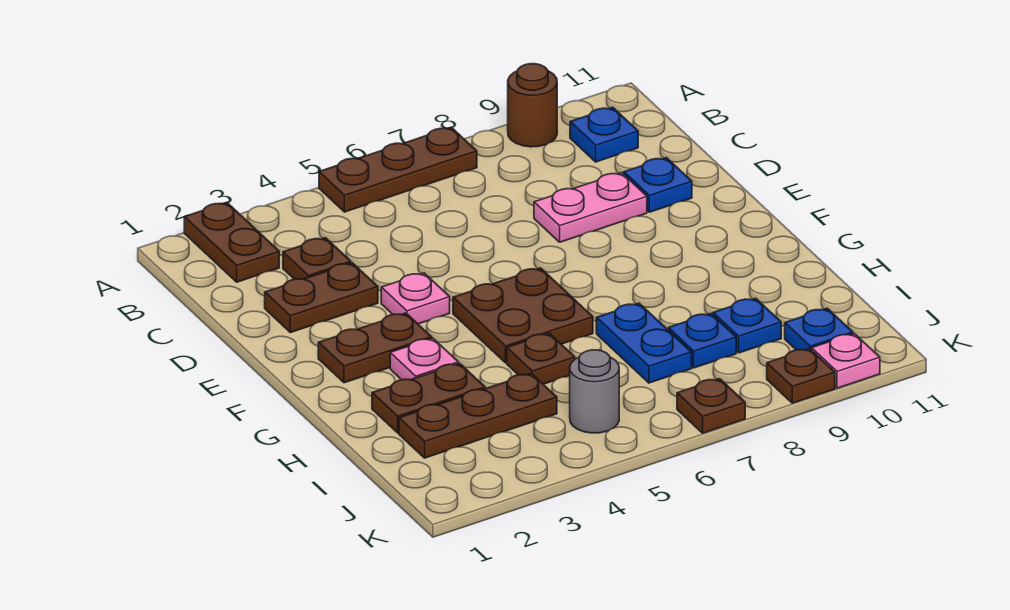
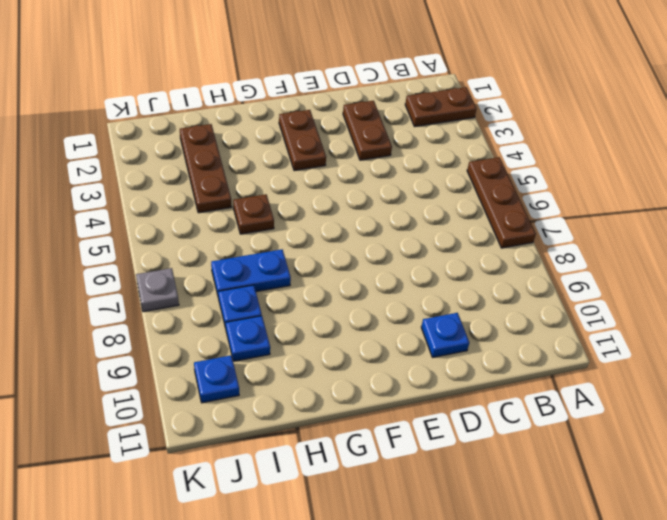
grey 1x1 plate [136,268,179,312] -> brown 1x1 plate [677,379,745,433]
none -> brown 1x1 round brick [508,64,557,147]
none -> blue 1x1 plate [570,107,638,162]
none -> brown 1x1 plate [283,238,351,279]

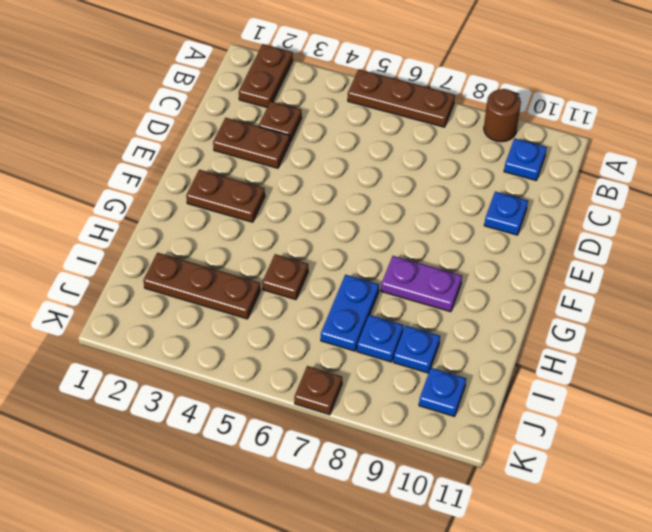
purple 1x2 plate [381,256,462,312] -> none
none -> pink 1x2 plate [534,173,647,242]
none -> pink 1x1 plate [381,273,450,324]
none -> brown 2x2 plate [453,268,593,363]

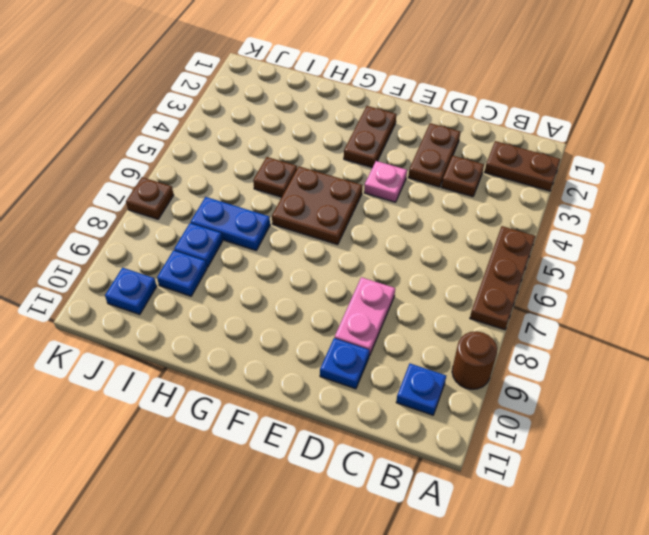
none -> pink 1x1 plate [390,338,458,380]
none -> brown 1x2 plate [372,363,485,433]
none -> brown 1x3 plate [399,373,557,458]

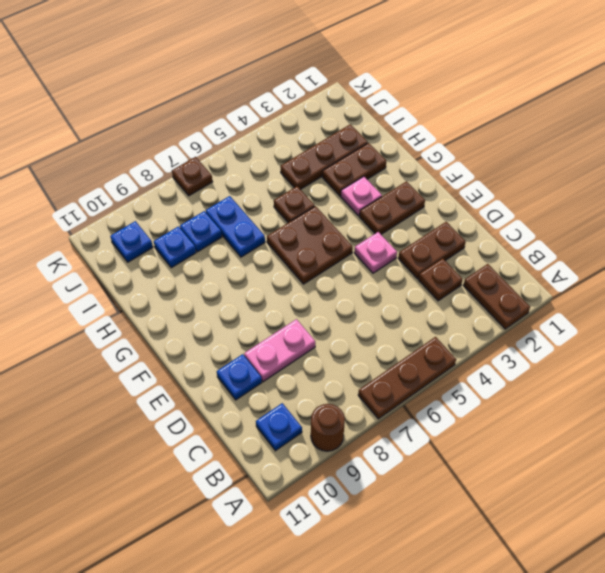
none -> grey 1x1 round brick [570,350,619,433]
none -> brown 1x1 plate [767,348,835,403]
none -> pink 1x1 plate [812,334,880,388]

